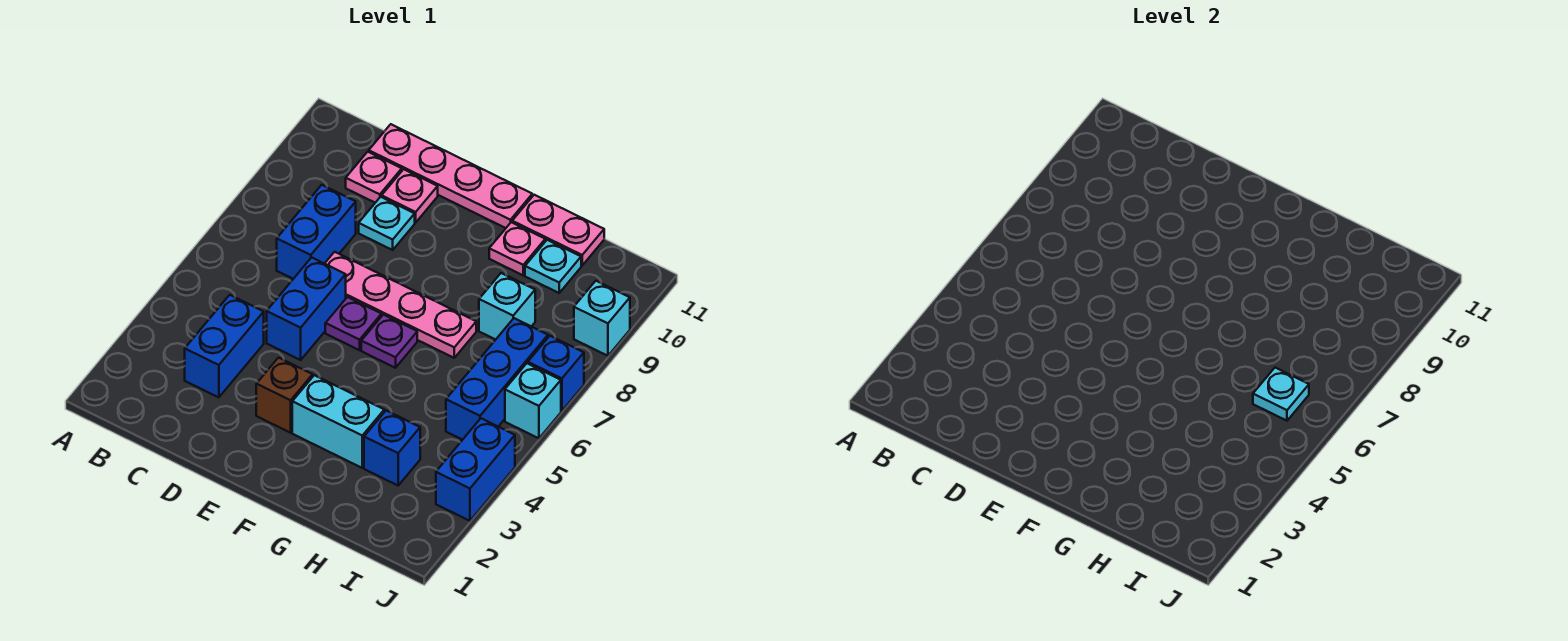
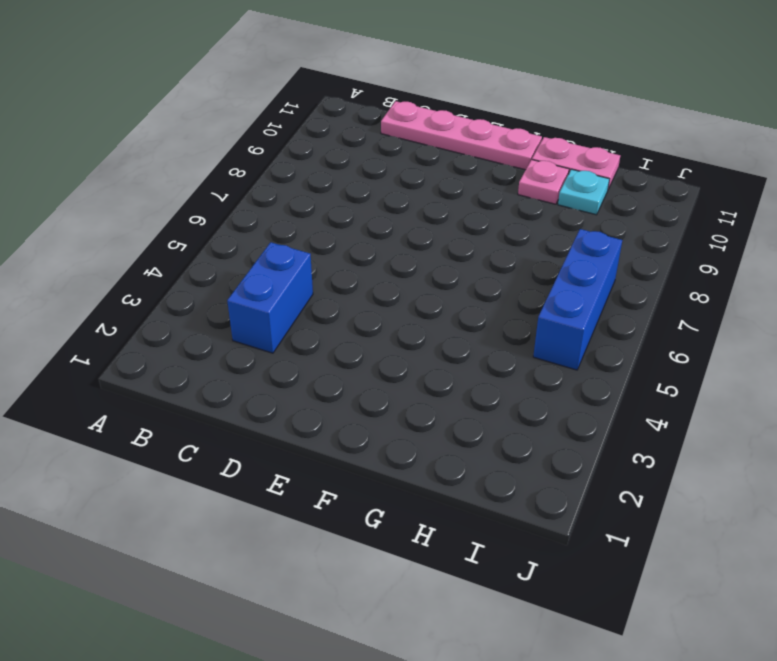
none -> blue 1x2 brick [277,185,356,279]
none -> pink 1x1 plate [346,152,402,203]
none -> blue 1x2 brick [267,257,346,360]

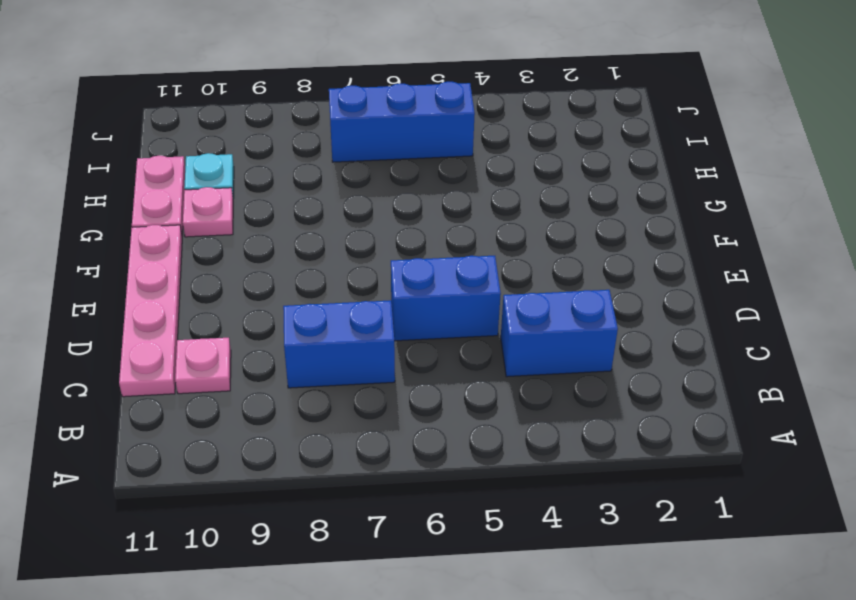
none -> pink 1x4 plate [325,252,476,358]
none -> cyan 1x1 plate [359,197,415,250]
none -> pink 1x1 plate [382,169,438,222]

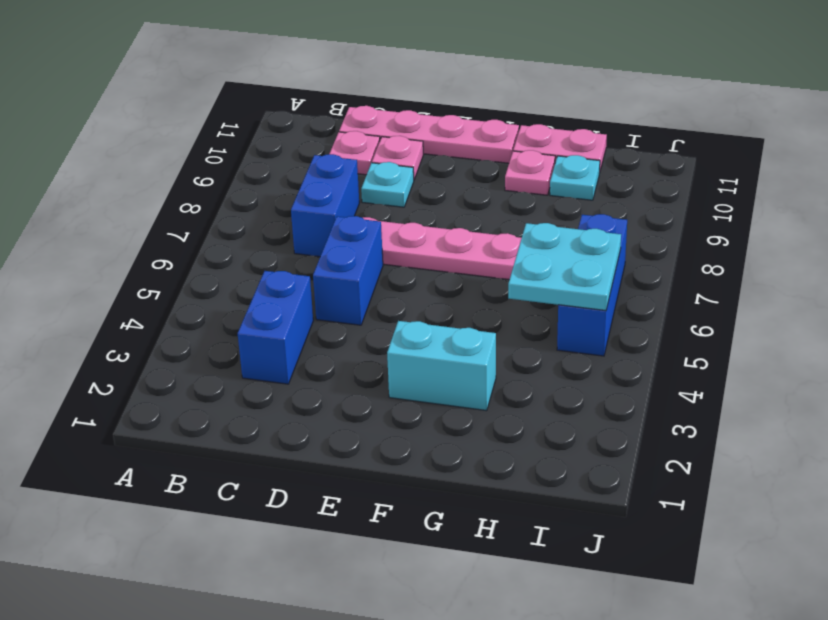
cyan 2x2 plate [508,223,621,311] -> cyan 1x1 plate [1253,368,1309,421]
none -> brown 1x1 brick [256,358,313,433]
none -> purple 1x1 plate [325,297,382,350]
none -> purple 1x1 plate [361,315,417,368]

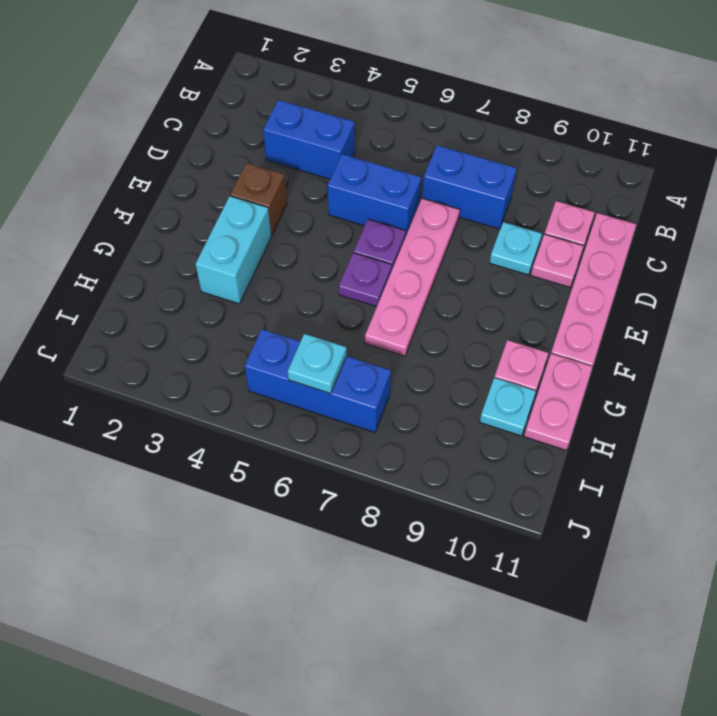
none -> blue 1x1 brick [364,411,420,485]
none -> cyan 1x1 brick [479,273,535,340]
none -> blue 1x2 brick [436,418,515,521]

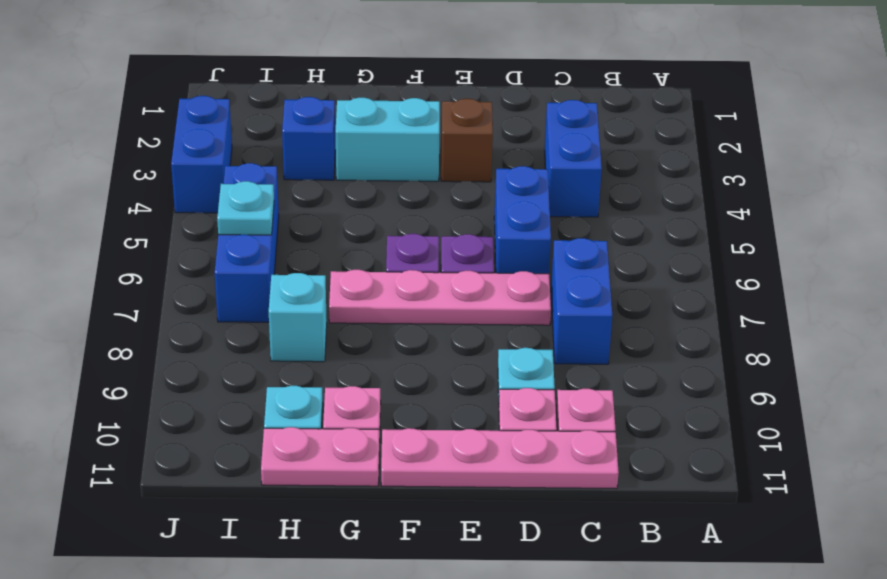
none -> cyan 1x1 brick [505,363,561,438]
none -> blue 1x1 brick [528,336,584,411]
none -> cyan 1x1 brick [574,281,630,356]

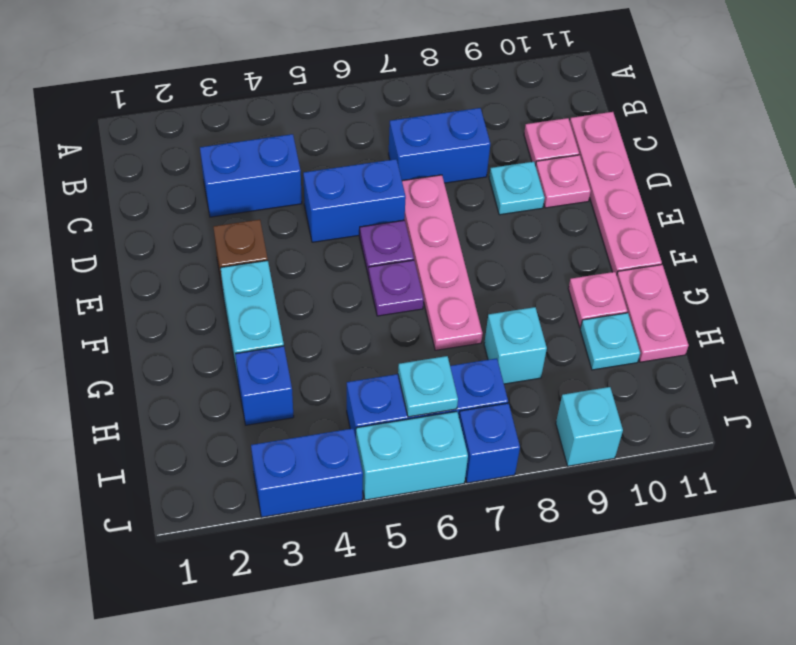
cyan 1x2 brick [356,412,468,500] -> cyan 1x1 brick [505,363,561,438]

